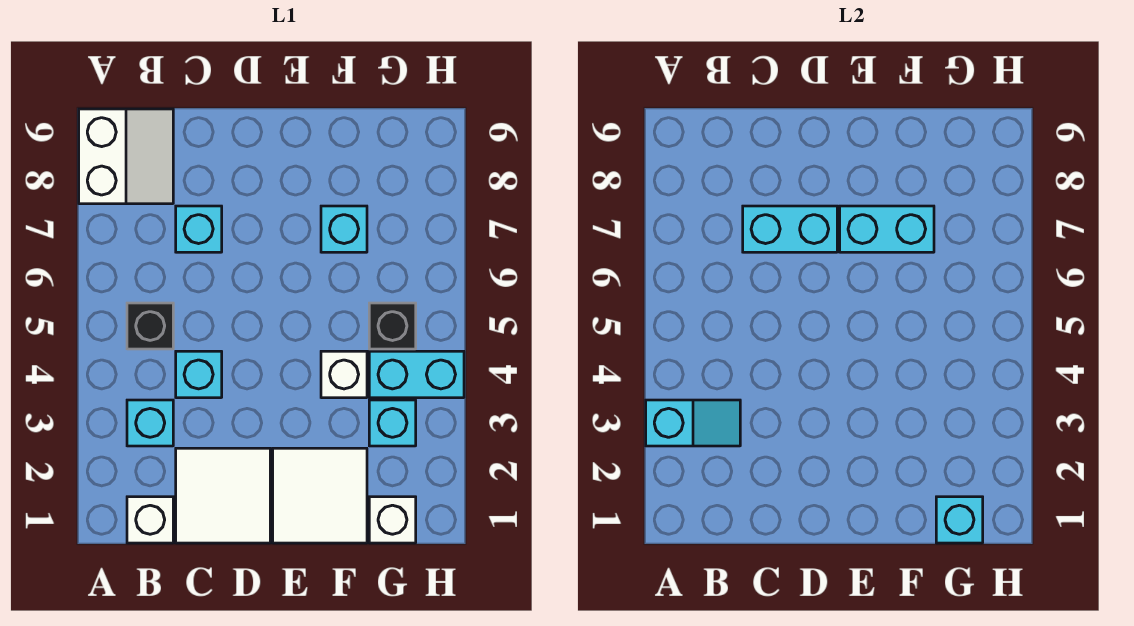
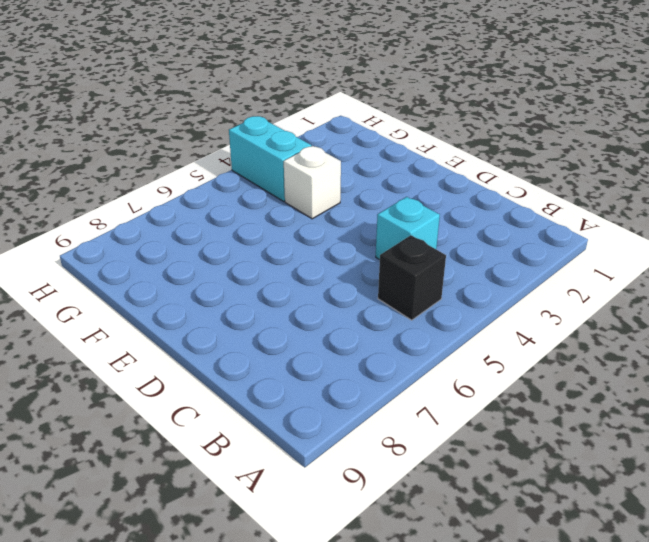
none -> white 2x2 slope [79,109,173,204]
none -> white 1x1 brick [127,497,173,543]
none -> cyan 1x1 brick [127,400,173,446]

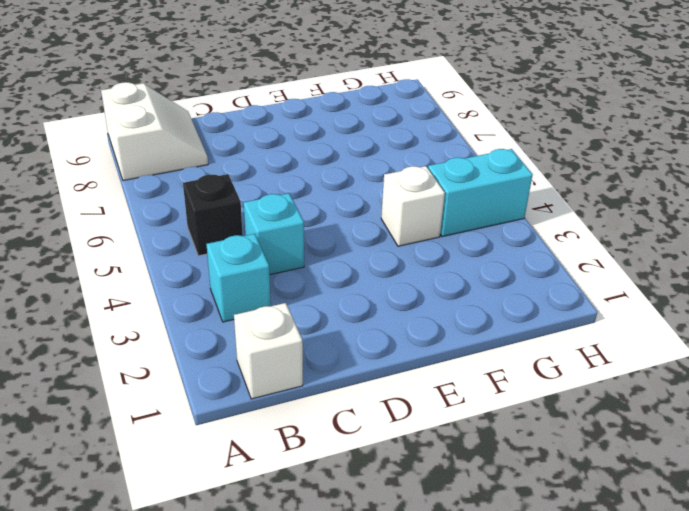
none -> white 2x2 tile [176,448,270,543]
none -> cyan 1x1 brick [176,206,222,252]
none -> white 2x2 tile [273,448,367,543]

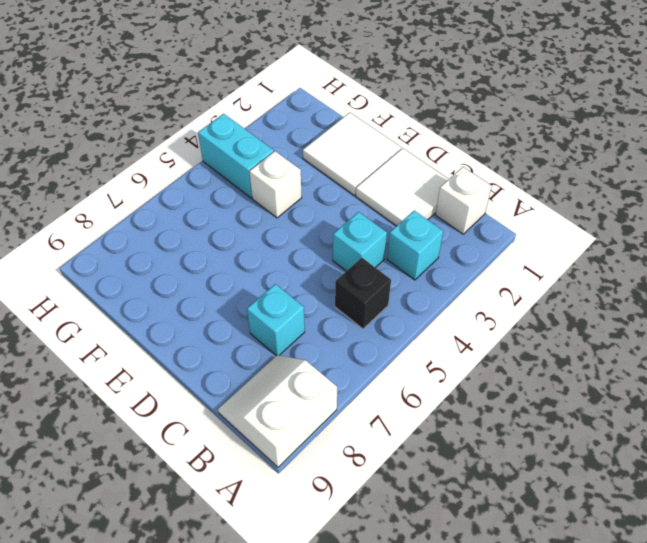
none -> cyan 1x1 brick [321,206,367,252]
none -> white 1x1 brick [369,497,416,543]
none -> cyan 1x1 brick [369,400,416,446]

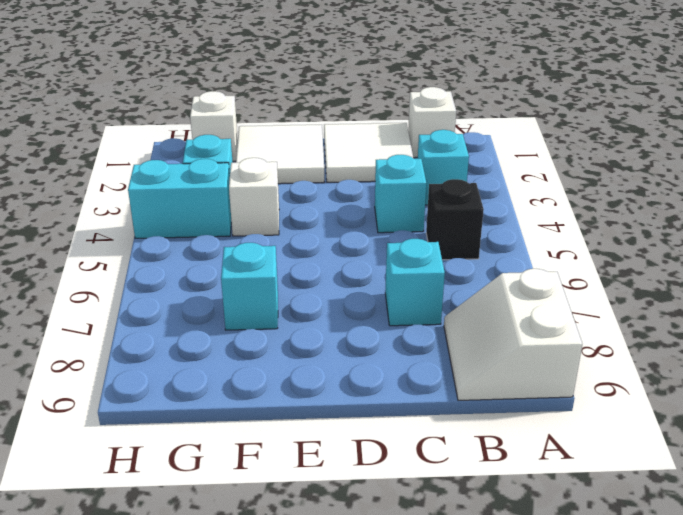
none -> black 1x1 brick [369,303,416,349]
none -> cyan 1x2 slope [646,400,740,446]
none -> cyan 1x2 brick [743,206,837,252]

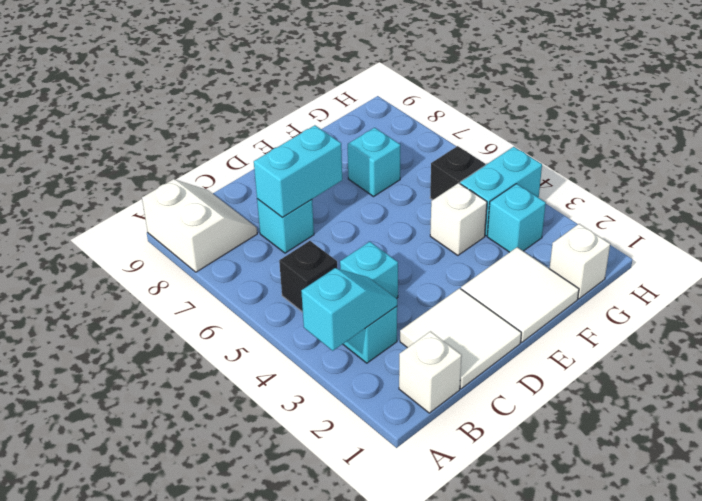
none -> cyan 1x2 brick [840,206,934,252]
none -> cyan 1x1 brick [936,497,983,543]

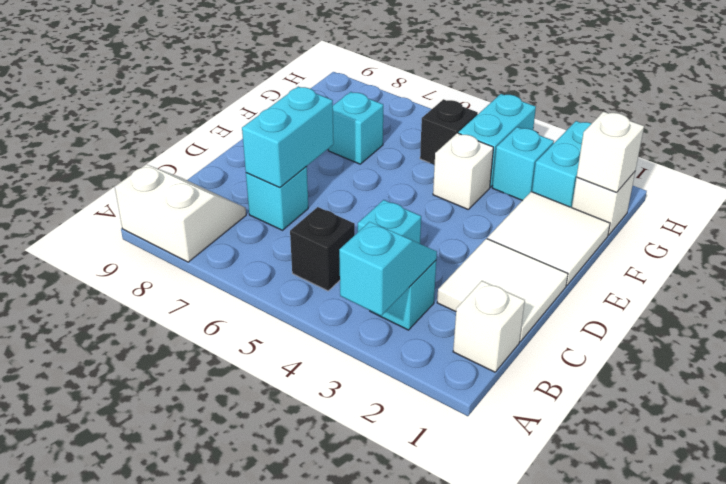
white 1x1 brick [577,112,644,192] -> cyan 1x1 brick [936,497,983,543]
cyan 1x2 brick [532,121,592,208] -> cyan 1x2 brick moved to [840,206,934,252]

